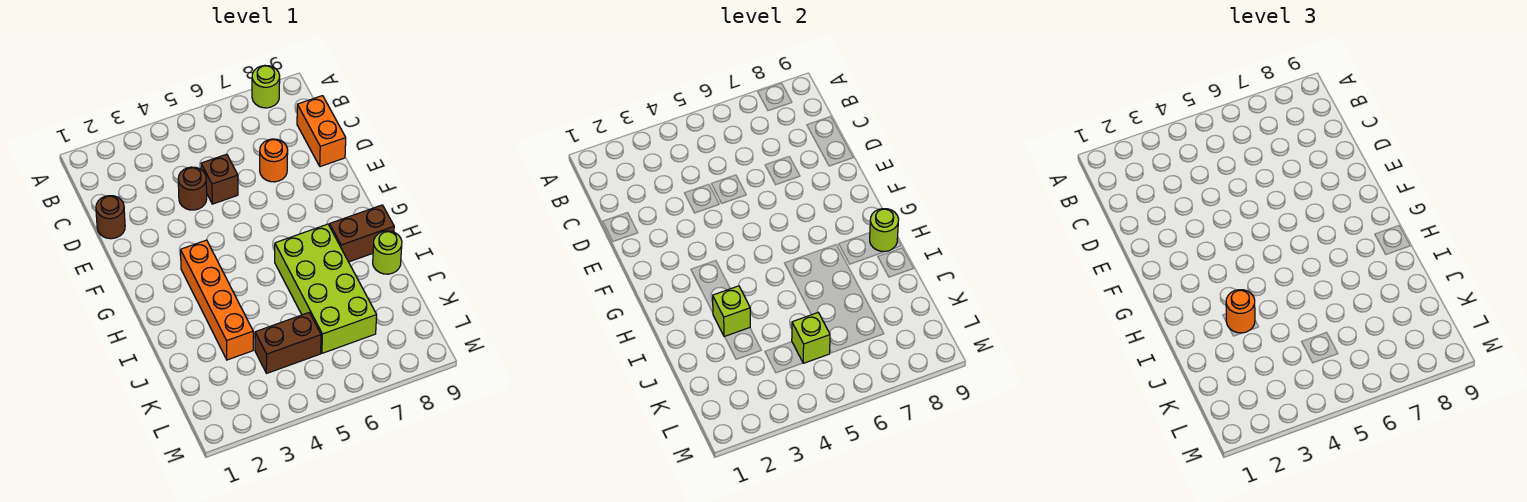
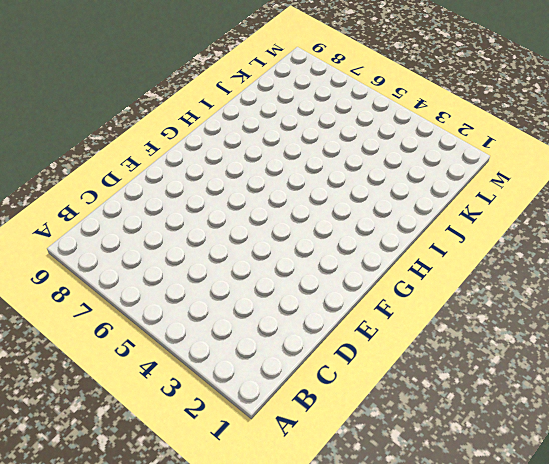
none -> lime 1x1 round brick [252,65,280,108]
none -> orange 1x2 brick [297,96,346,167]
none -> brown 1x1 round brick [96,196,125,239]

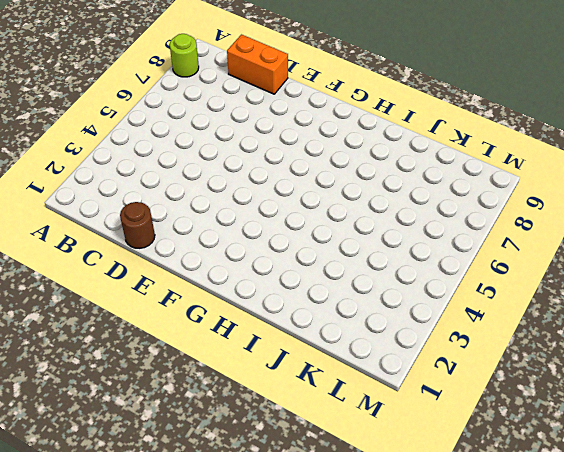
none -> brown 1x1 round brick [178,167,207,210]
none -> brown 1x1 brick [201,154,238,204]
none -> orange 1x1 round brick [260,139,288,182]

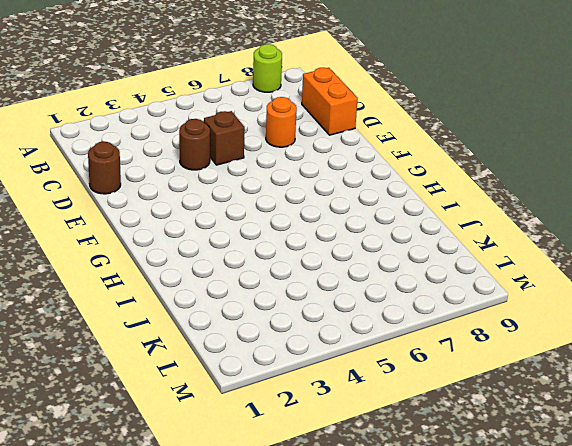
none -> orange 1x4 brick [181,240,253,360]
none -> lime 2x4 brick [275,224,377,353]
none -> brown 1x2 brick [329,205,394,262]

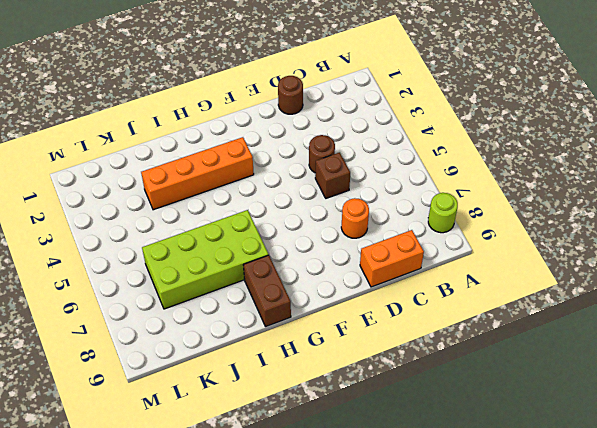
none -> lime 1x1 round brick [373,231,402,274]
none -> brown 1x2 brick [255,313,321,373]
none -> lime 1x1 round brick [870,209,899,251]

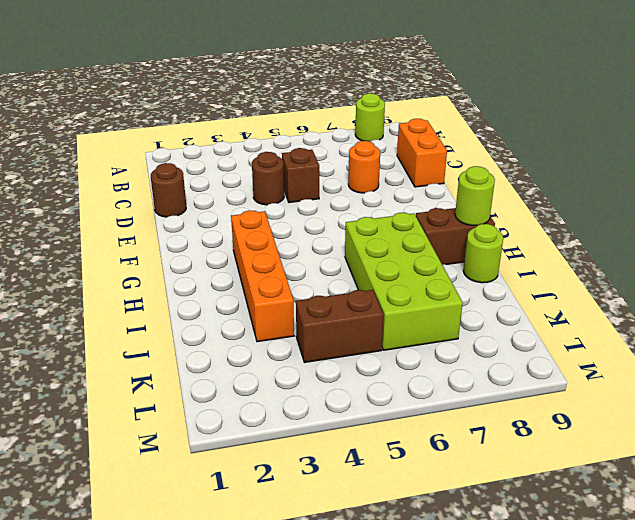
none -> lime 1x1 brick [713,286,750,337]
none -> lime 1x1 brick [792,312,830,363]
none -> orange 1x1 round brick [1226,290,1255,333]

